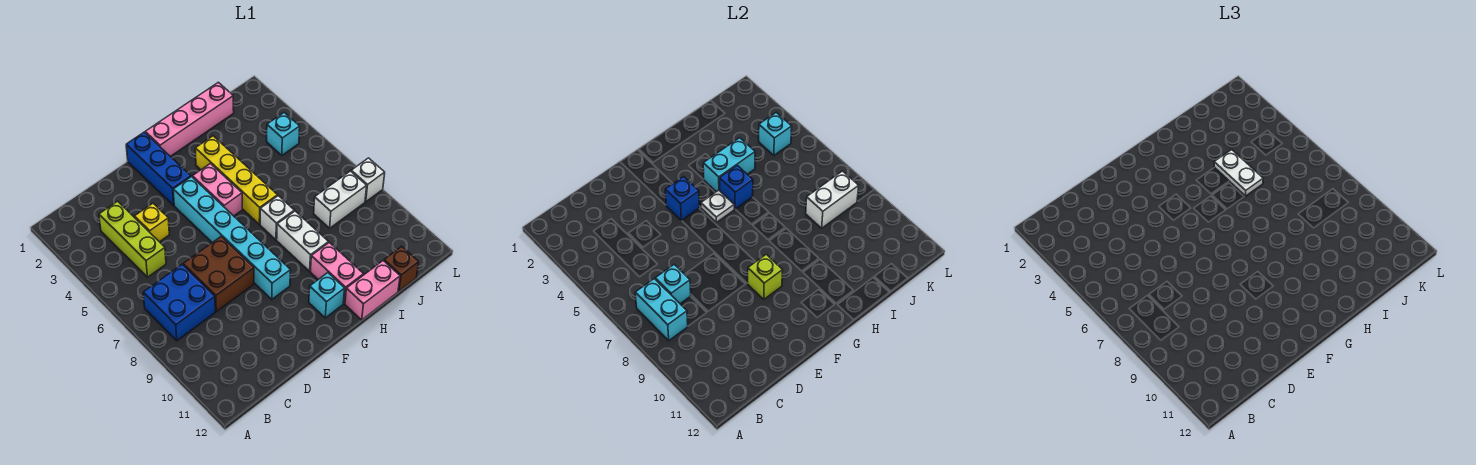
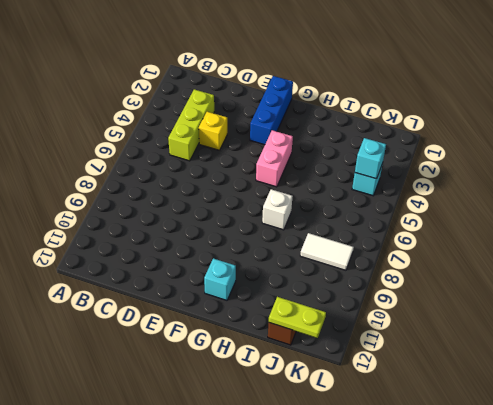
white 1x2 tile [300,233,354,270] -> white 1x2 brick [314,171,367,228]
lime 1x2 plate [269,297,326,338] -> none
none -> blue 2x2 brick [143,265,215,341]
none -> brown 2x2 brick [183,236,254,312]
none -> cyan 1x6 brick [173,177,291,299]

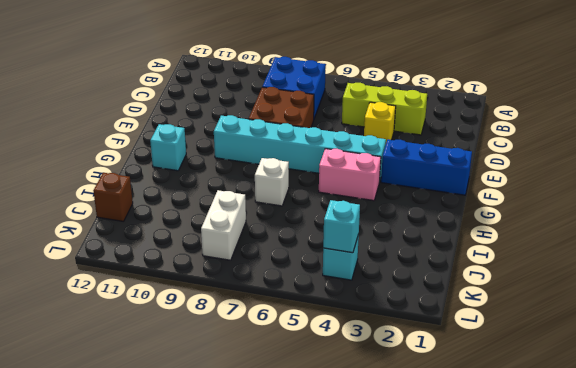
none -> pink 1x4 brick [145,82,234,157]
none -> yellow 1x4 brick [195,136,278,224]
none -> white 1x2 brick [277,211,328,271]

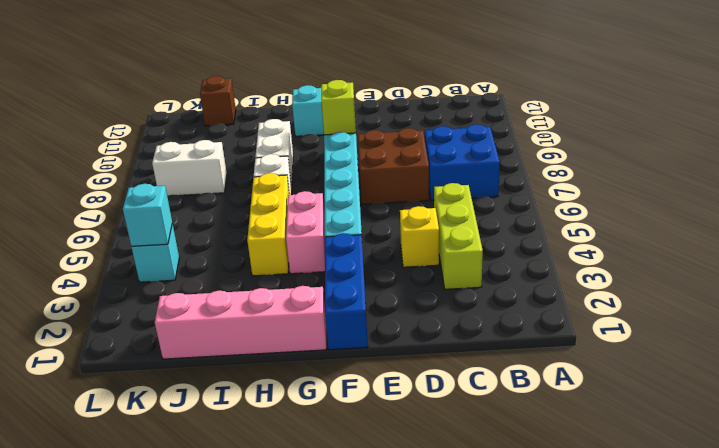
yellow 1x3 brick [247,173,289,276] -> yellow 1x4 brick [195,136,278,224]
none -> pink 1x2 brick [310,242,364,304]
none -> pink 1x2 brick [345,261,400,320]
none -> white 1x1 brick [351,158,385,202]

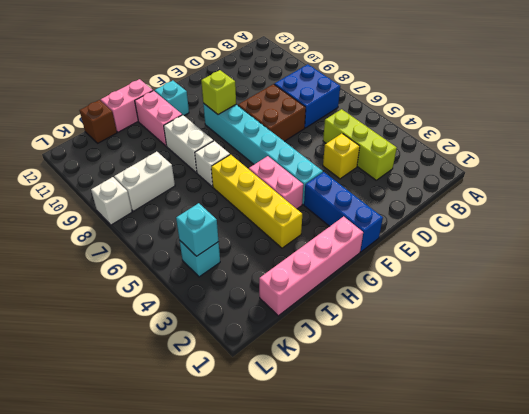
none -> cyan 1x2 brick [635,279,688,341]
none -> cyan 1x1 brick [655,265,691,304]
none -> blue 1x1 brick [665,177,699,221]

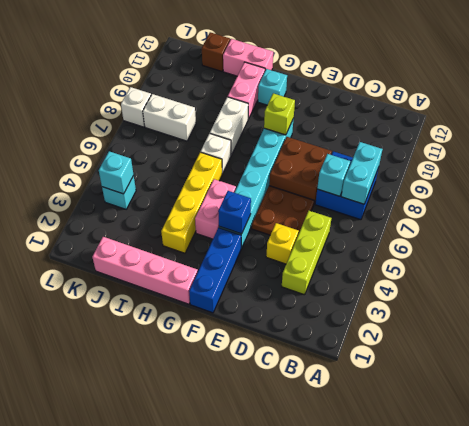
brown 2x2 plate [252,186,314,235] -> none
none -> white 1x1 plate [701,190,734,222]
none -> cyan 1x2 brick [703,138,755,192]
none -> blue 1x1 brick [720,165,753,209]

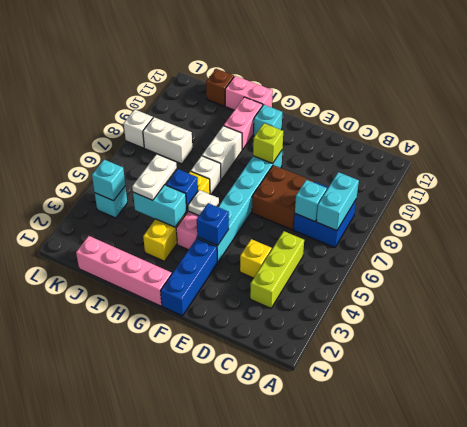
none -> white 1x2 brick [806,171,859,228]

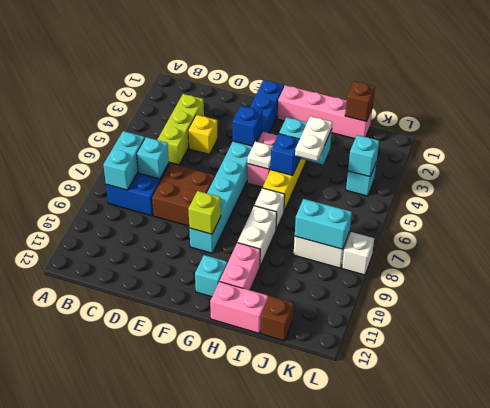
brown 1x1 brick [345,81,375,121] -> none
cyan 1x2 brick [295,199,352,249] -> white 1x2 brick [806,171,859,228]

